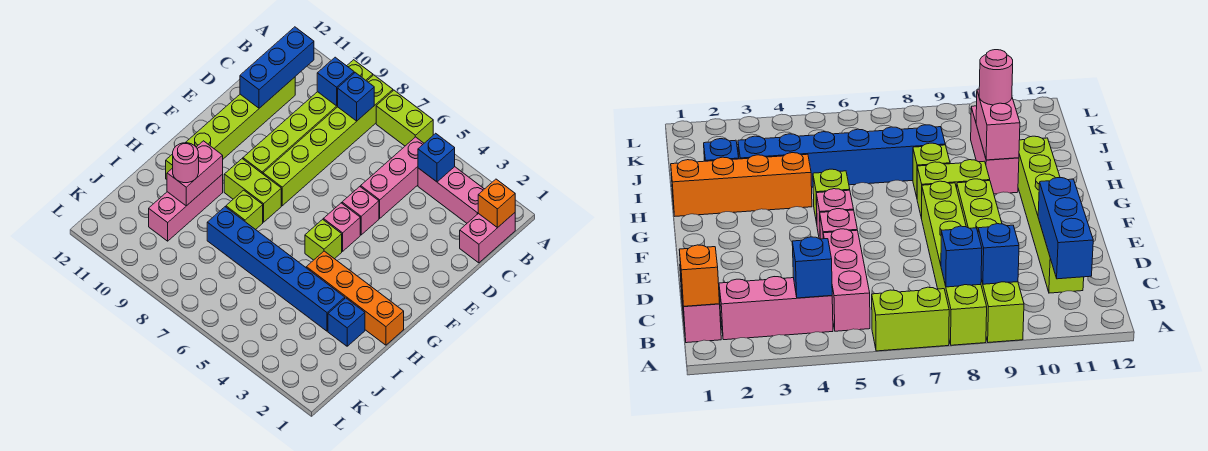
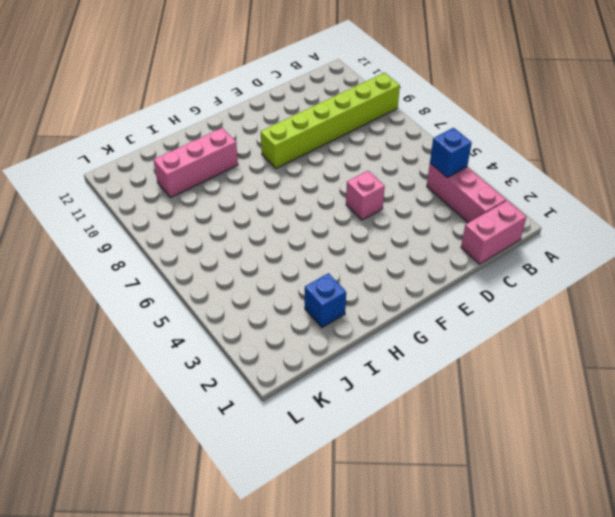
none -> lime 1x2 brick [376,90,433,146]
none -> lime 1x6 brick [263,75,393,206]
none -> pink 1x3 brick [361,137,424,218]

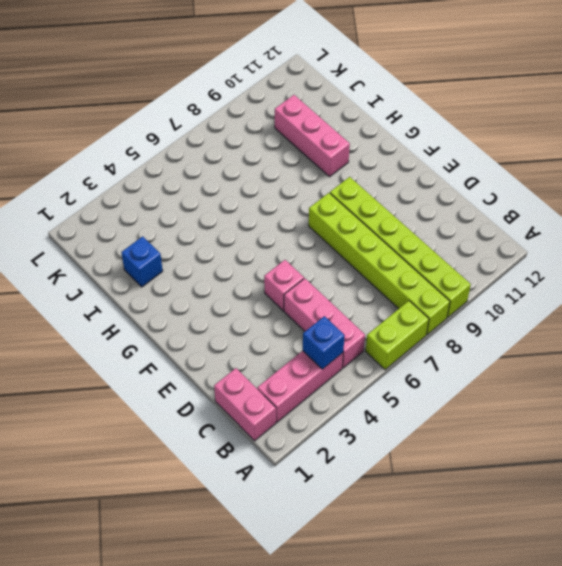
none -> lime 1x6 brick [166,77,295,179]
none -> pink 1x1 brick [323,203,360,251]
none -> lime 1x1 brick [305,219,342,260]

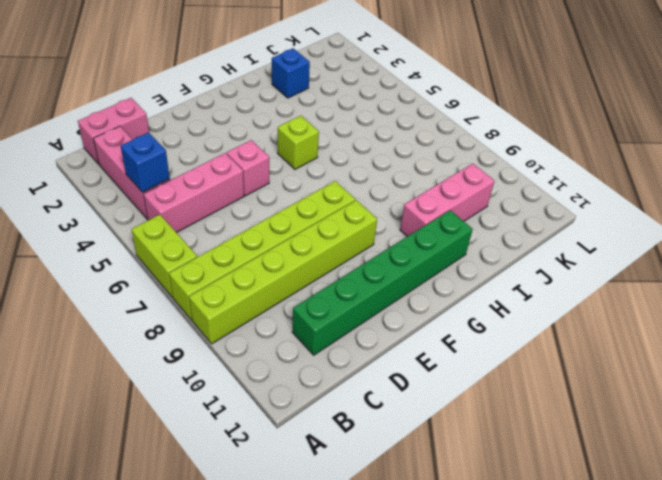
green 1x6 brick [292,210,473,355] -> lime 1x6 brick [166,77,295,179]
none -> pink 1x1 brick [323,203,360,251]
none -> lime 1x2 brick [224,159,281,222]
none -> orange 1x4 brick [306,251,404,345]

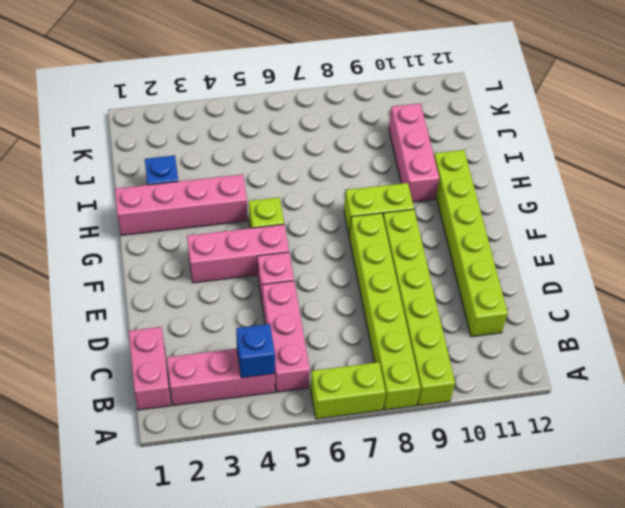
pink 1x3 brick [187,224,289,283] -> pink 1x1 brick [323,203,360,251]
pink 1x4 brick [115,174,248,235] -> orange 1x4 brick [306,251,404,345]
none -> lime 1x1 brick [226,190,263,230]
none -> blue 1x6 brick [207,207,345,331]
none -> orange 1x1 brick [478,179,515,228]

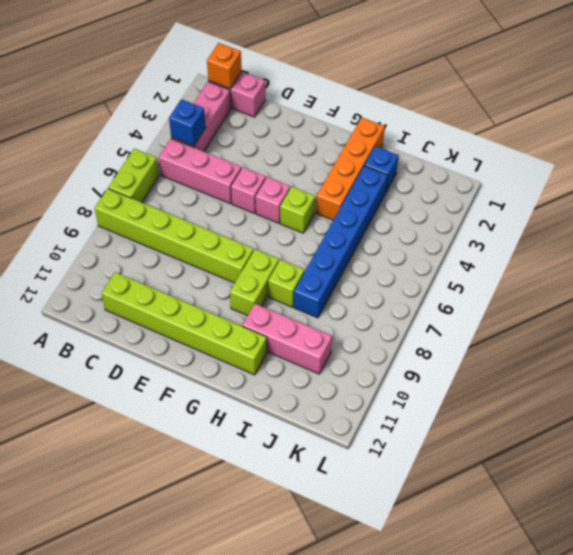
none -> lime 1x6 brick [243,60,373,174]
none -> blue 1x1 brick [338,73,374,121]
none -> blue 1x1 brick [317,57,354,106]

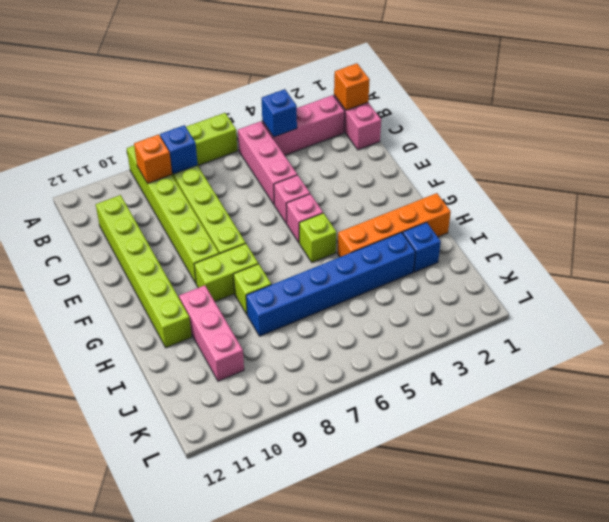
orange 1x1 brick [134,134,172,184] -> blue 1x1 brick [317,57,354,106]
none -> blue 1x3 brick [240,27,314,108]
none -> pink 1x2 brick [167,141,223,206]
none -> pink 1x1 round brick [173,143,199,183]

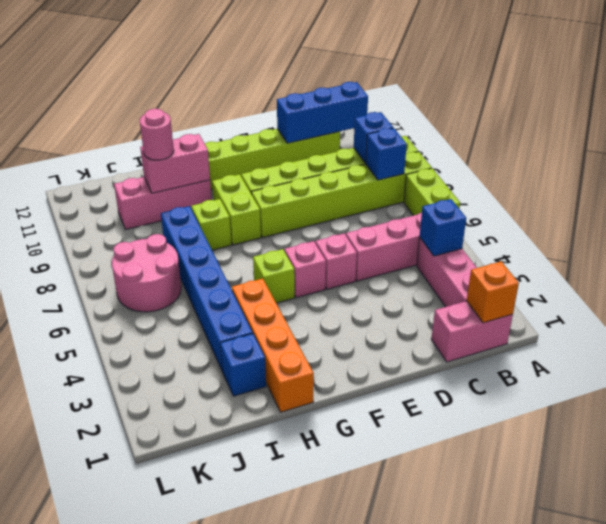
pink 2x2 round brick [112,234,181,312] -> none

